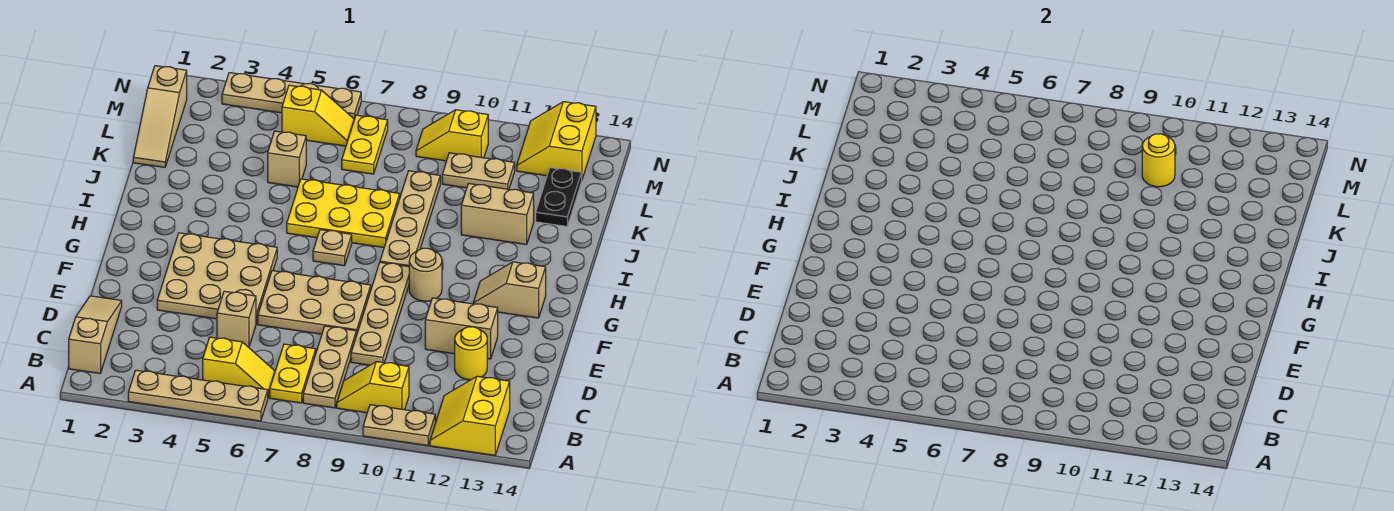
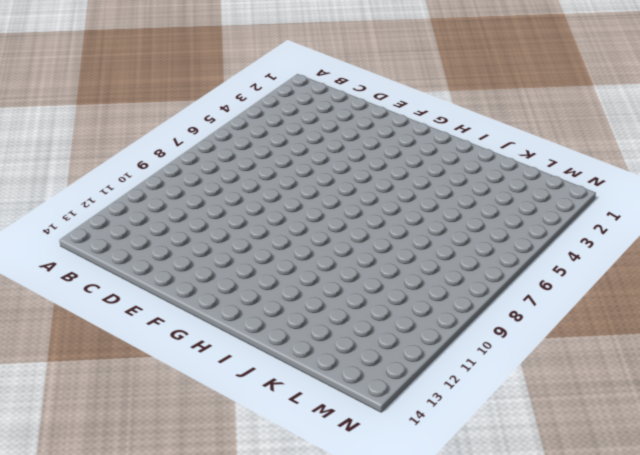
none -> tan 1x4 plate [128,370,268,421]
none -> tan 1x2 plate [363,405,435,446]
none -> yellow 2x2 slope [430,376,510,455]
none -> tan 1x3 slope [69,296,122,373]

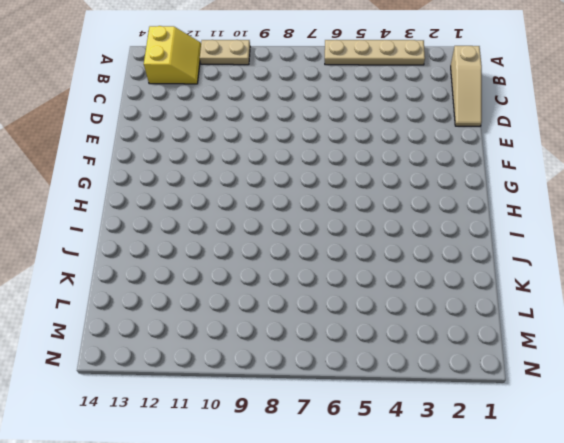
none -> yellow 1x2 slope [203,337,275,397]
none -> yellow 1x2 plate [270,344,316,403]
none -> tan 1x3 plate [303,326,356,408]
none -> yellow 1x2 slope [337,362,409,413]

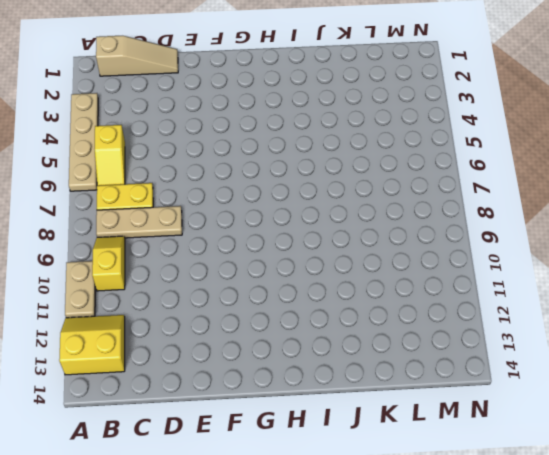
none -> tan 1x1 brick [217,291,256,347]
none -> tan 1x4 plate [351,262,409,365]
none -> yellow 1x1 round brick [455,327,487,380]
none -> tan 3x3 plate [157,233,277,323]

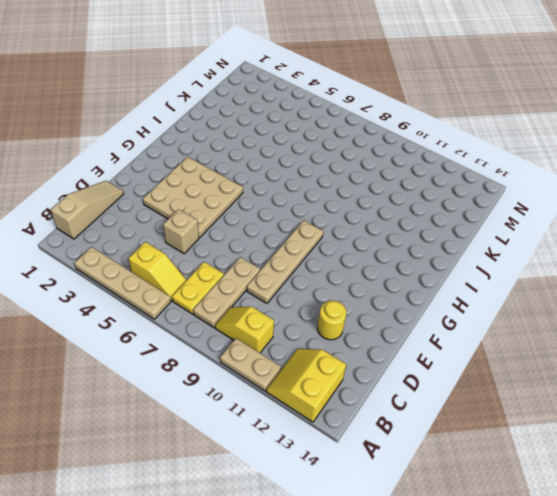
none -> tan 2x3 plate [258,271,371,335]
none -> tan 1x2 brick [425,298,498,359]
none -> tan 1x1 round brick [409,248,442,301]
none -> tan 1x2 slope [473,262,546,318]

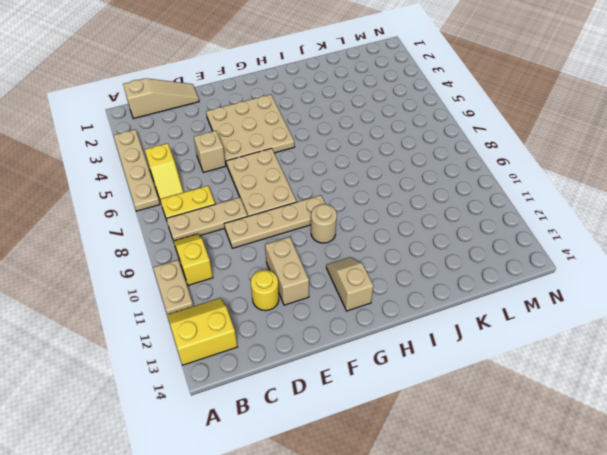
none -> tan 1x1 plate [313,230,352,266]
none -> tan 1x4 plate [380,171,440,267]
none -> yellow 2x3 plate [287,179,400,247]
none -> tan 1x2 brick [461,184,534,244]

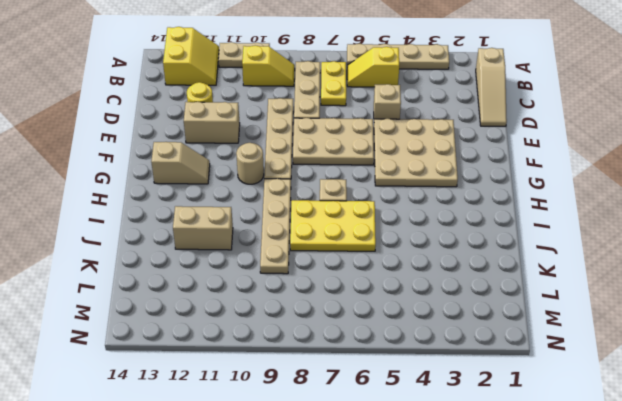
none -> tan 1x3 slope [133,66,187,167]
none -> tan 1x1 brick [268,131,306,187]
none -> black 1x2 plate [536,168,582,226]
none -> yellow 1x2 plate [342,115,388,174]

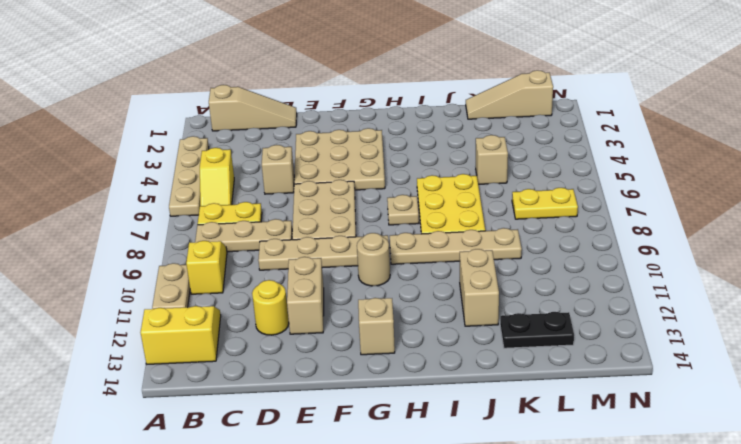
none -> tan 1x2 plate [442,153,515,189]
none -> yellow 1x2 slope [282,85,354,146]
none -> yellow 1x2 slope [416,110,488,161]
none -> yellow 2x2 slope [517,102,596,179]

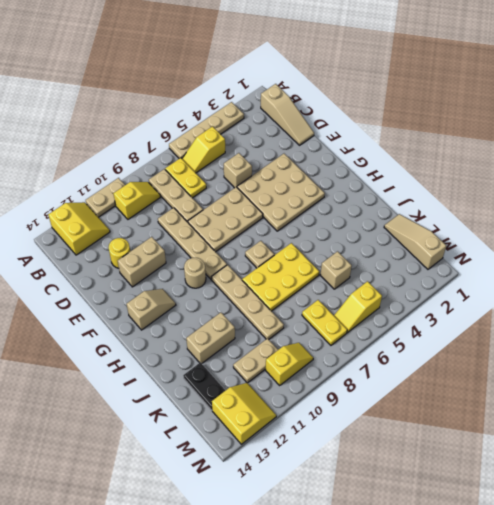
none -> tan 1x4 plate [222,73,361,119]
none -> yellow 1x1 round brick [1142,134,1175,187]

